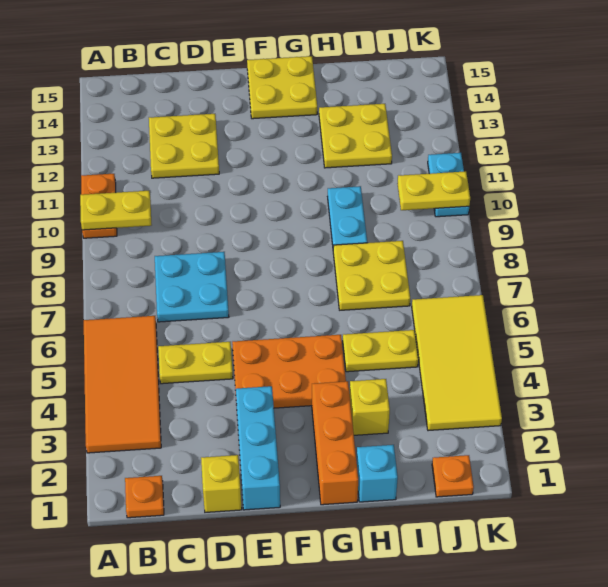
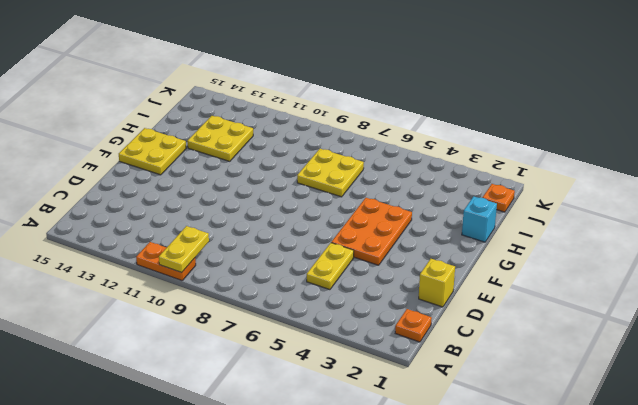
none -> orange 2x4 tile [84,316,161,453]
none -> cyan 2x2 plate [155,252,229,322]
none -> yellow 2x2 plate [149,114,219,178]

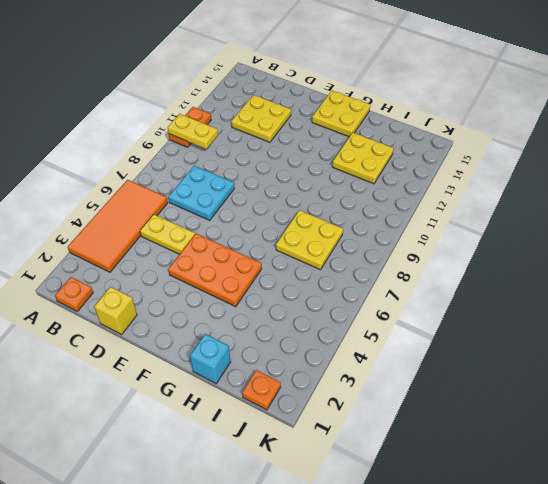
none -> cyan 1x3 brick [236,386,280,510]
none -> orange 1x3 brick [312,381,358,505]
none -> yellow 1x1 brick [350,379,390,435]

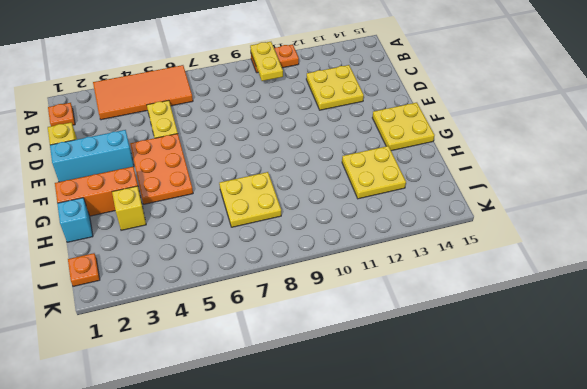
none -> cyan 2x2 plate [155,252,229,322]
none -> yellow 1x2 plate [343,330,418,372]
none -> cyan 1x2 plate [328,186,367,247]

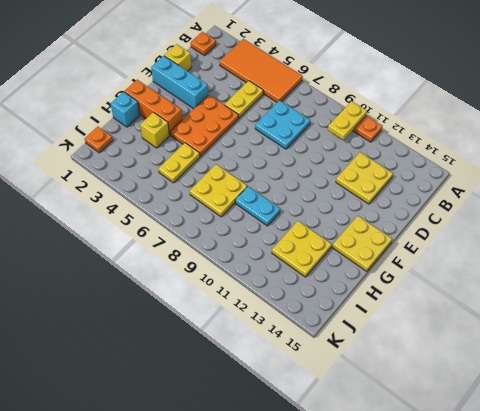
none -> yellow 2x4 tile [412,295,502,431]
none -> cyan 1x2 plate [428,153,469,217]
none -> yellow 1x2 plate [397,171,470,210]

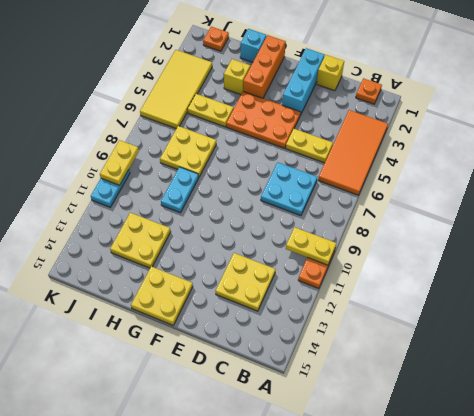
yellow 1x2 plate [100,140,139,185] -> yellow 1x2 plate turned to [397,171,470,210]

